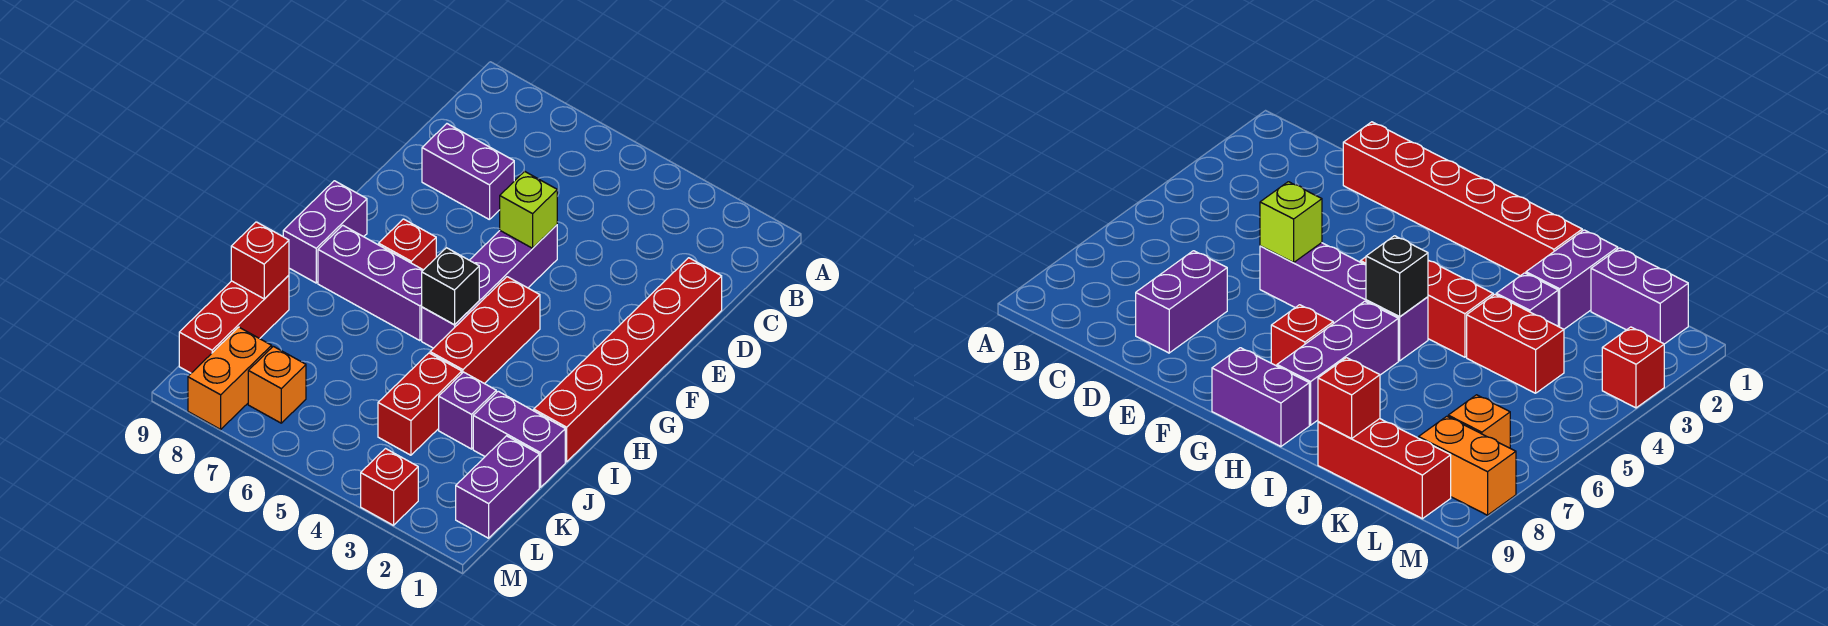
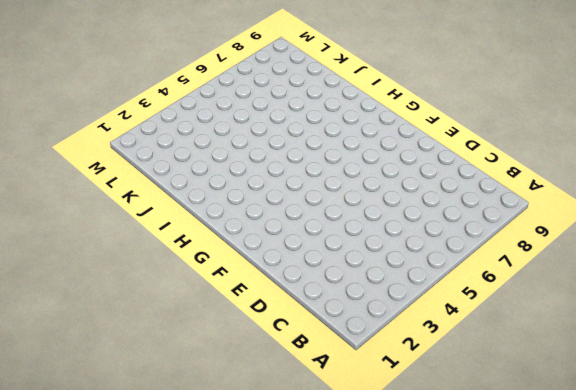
none -> red 1x6 brick [534,258,722,462]
none -> purple 1x2 brick [422,124,514,220]
none -> purple 1x4 brick [422,225,557,348]

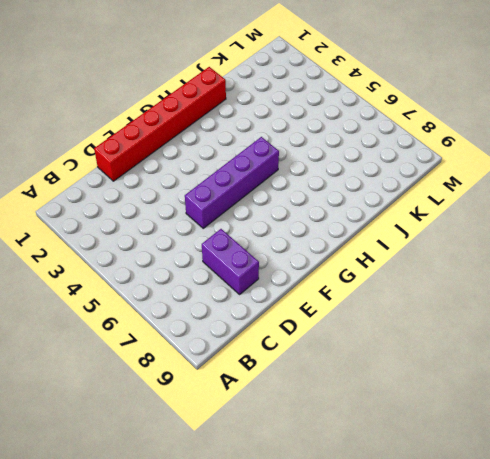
none -> red 1x3 brick [430,277,540,384]
none -> red 1x1 brick [379,219,436,270]
none -> purple 1x2 brick [283,181,367,283]

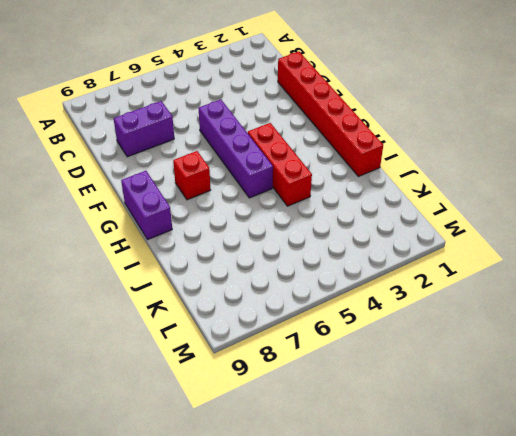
none -> purple 1x3 brick [318,225,423,341]
none -> purple 1x2 brick [473,391,565,487]
none -> purple 1x1 brick [439,372,496,449]

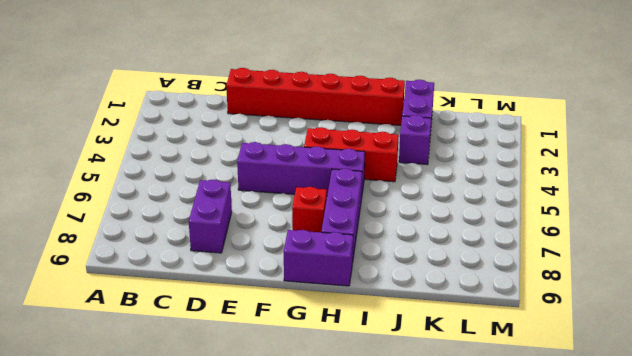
none -> red 1x2 brick [378,353,462,455]
none -> red 1x3 brick [179,275,289,373]
none -> purple 1x2 brick [456,436,539,538]

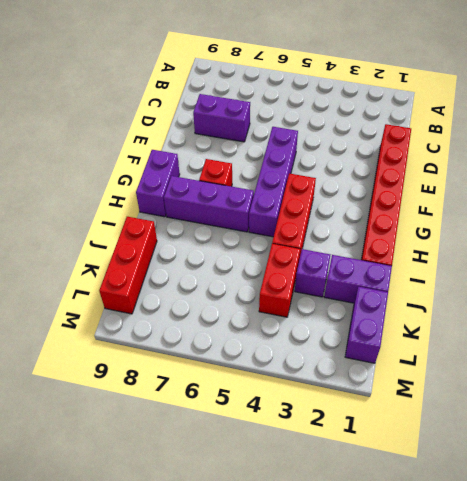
none -> orange 1x1 brick [248,346,306,423]
none -> orange 1x2 brick [188,327,272,429]
none -> red 1x1 brick [361,449,418,525]

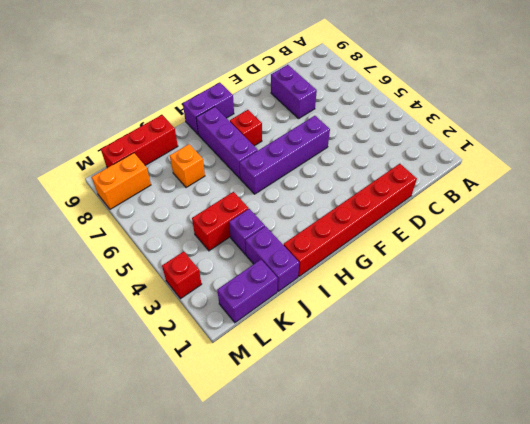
orange 1x1 brick [170,144,205,188] -> orange 1x1 brick moved to [248,346,306,423]
none -> red 1x3 brick [430,277,540,384]
none -> lime 1x1 brick [500,171,557,248]
none -> black 1x1 brick [422,248,479,325]

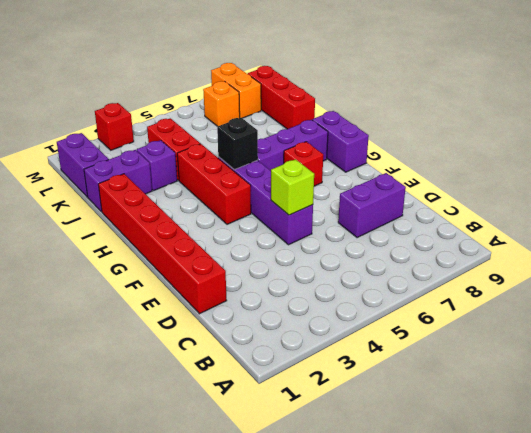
none -> red 1x1 brick [231,222,289,299]

